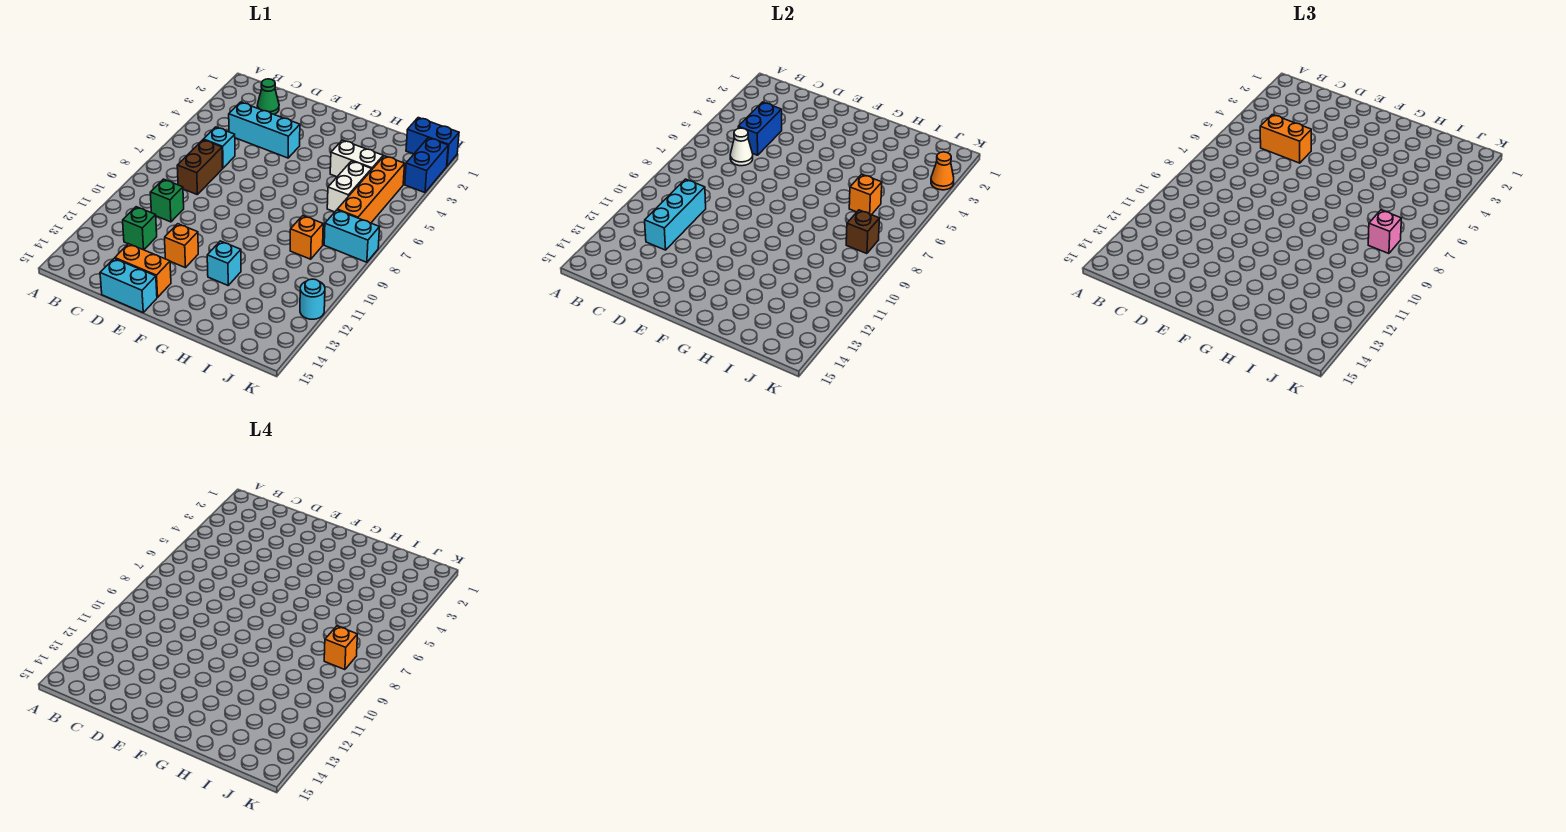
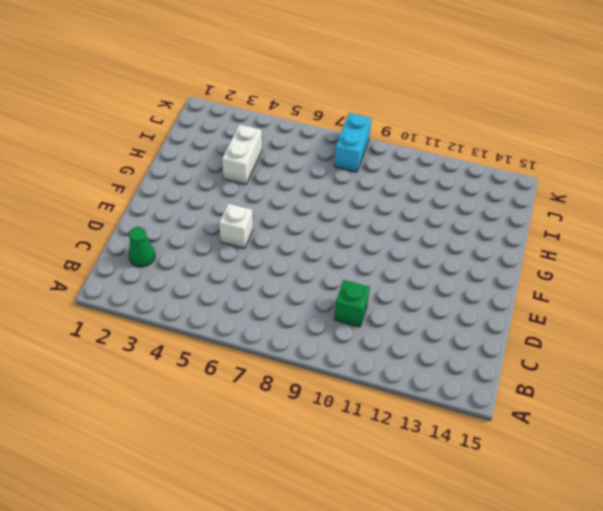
white 1x1 brick [219,204,253,248] -> none
none -> cyan 1x3 brick [229,102,300,158]
none -> cyan 1x1 brick [203,127,235,168]
none -> brown 1x2 brick [177,140,223,194]

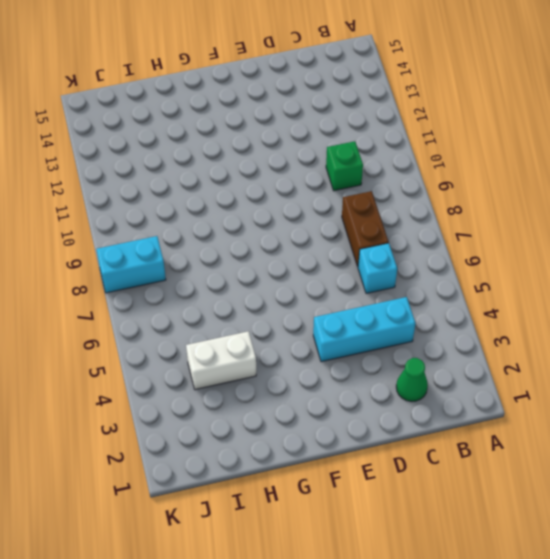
none -> green 1x1 brick [123,207,157,250]
none -> orange 1x2 brick [115,244,171,297]
none -> cyan 1x2 brick [100,258,157,312]

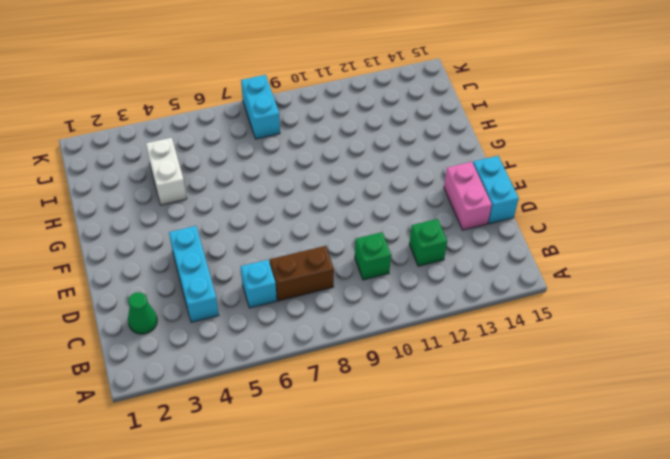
pink 1x2 brick [444,162,492,230] -> orange 1x2 brick [115,244,171,297]
none -> orange 1x1 brick [165,224,198,268]
none -> cyan 1x1 brick [207,241,241,285]
none -> white 1x2 brick [327,161,372,212]

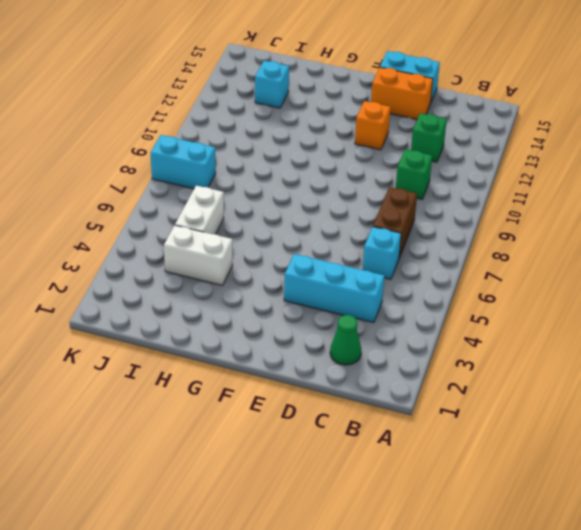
cyan 1x1 brick [255,61,289,108] -> cyan 1x1 brick moved to [207,241,241,285]
none -> orange 1x1 brick [290,216,323,259]
none -> blue 1x2 brick [406,118,459,166]
none -> orange 1x4 brick [337,156,405,223]

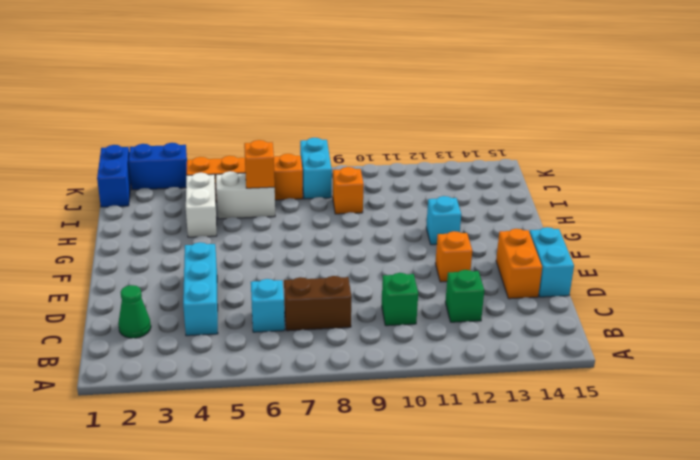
none -> cyan 1x1 round brick [300,279,325,319]
none -> blue 1x2 brick [738,102,782,155]
none -> white 1x1 cone [730,128,753,166]

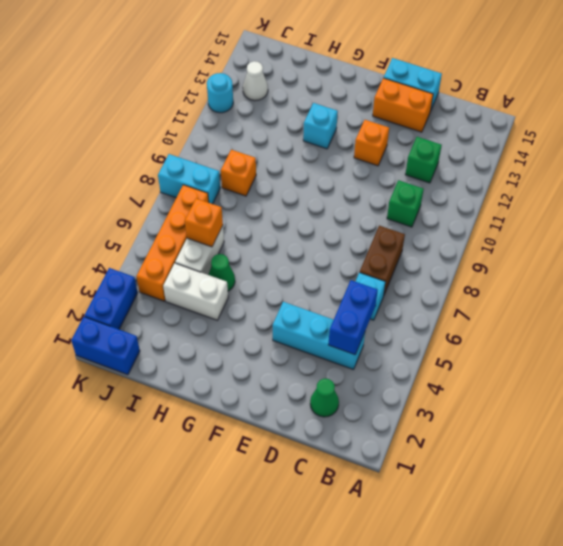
green 1x1 cone [209,254,235,291] -> none
white 1x1 cone [243,61,268,101] -> white 1x1 cone moved to [730,128,753,166]
none -> cyan 1x3 brick [645,179,706,250]
none -> brown 1x1 brick [846,210,879,254]
none -> orange 1x1 cone [931,152,954,190]

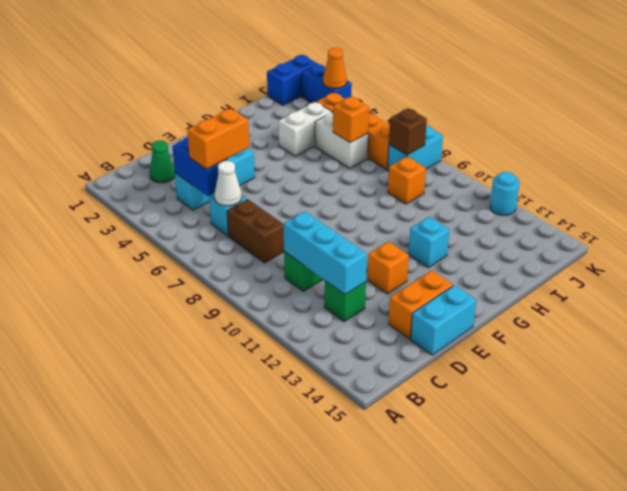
none -> pink 1x1 brick [1368,210,1401,254]
none -> orange 1x1 brick [324,626,357,670]

